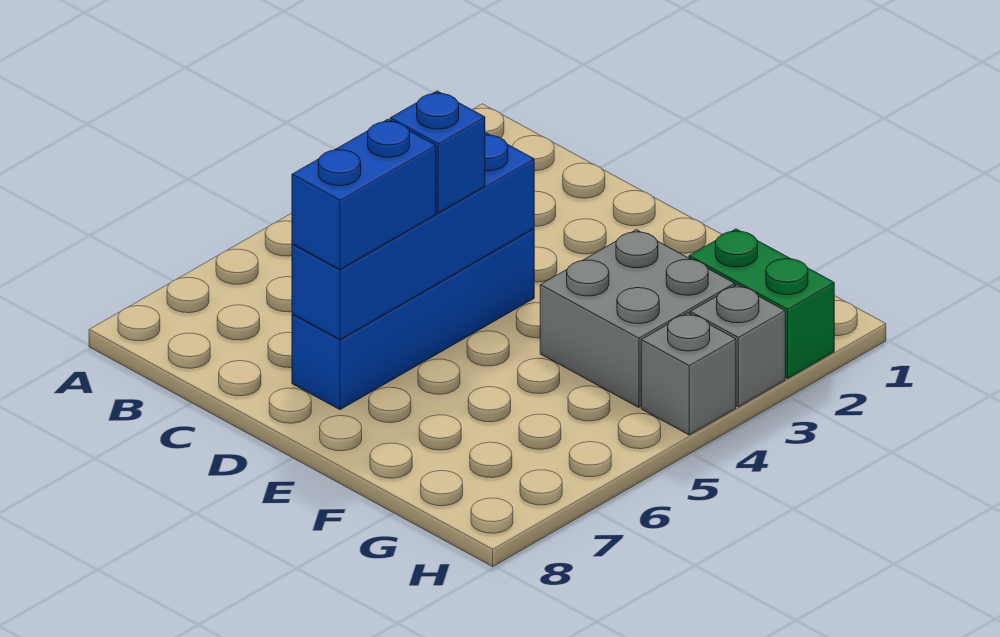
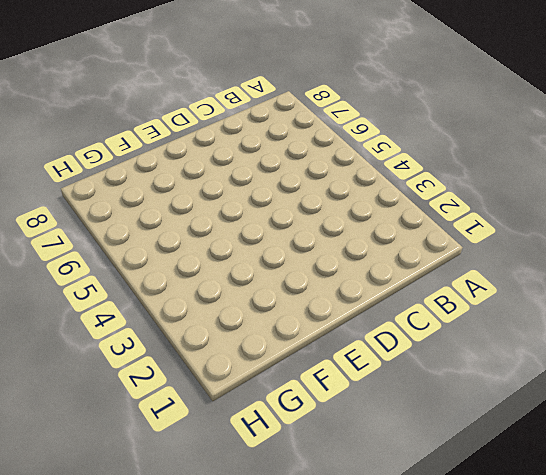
none -> blue 1x4 brick [292,229,534,410]
none -> grey 2x2 brick [540,230,735,407]

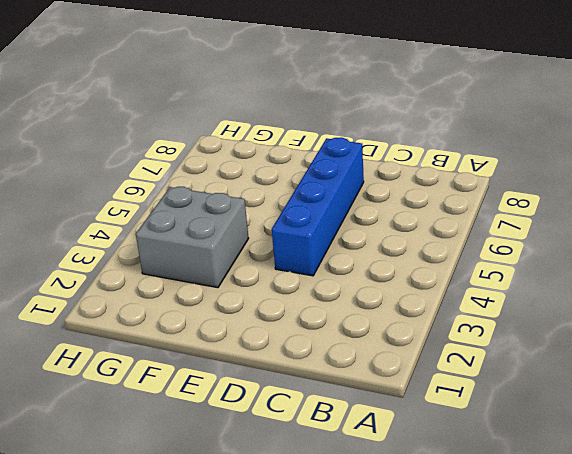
none -> green 1x2 brick [689,229,834,378]
none -> grey 1x1 brick [690,285,785,407]

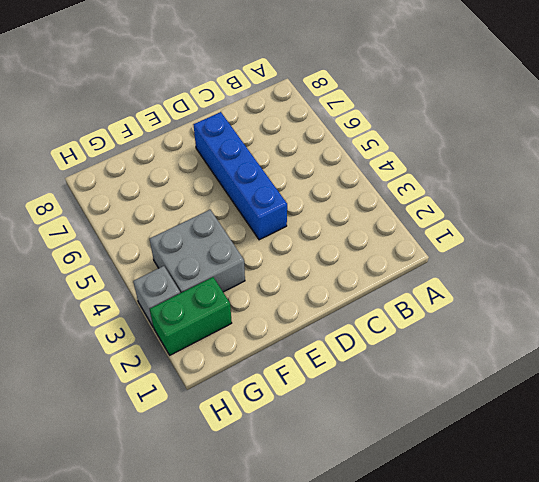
none -> grey 1x1 brick [641,313,736,435]
none -> blue 1x4 brick [292,133,534,340]

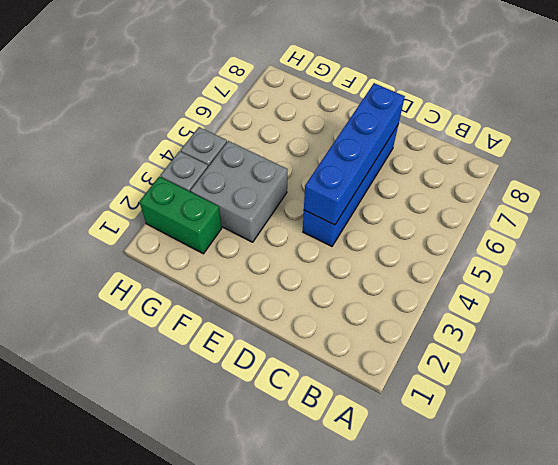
none -> blue 1x1 brick [390,91,485,213]
none -> blue 1x2 brick [292,119,436,269]

